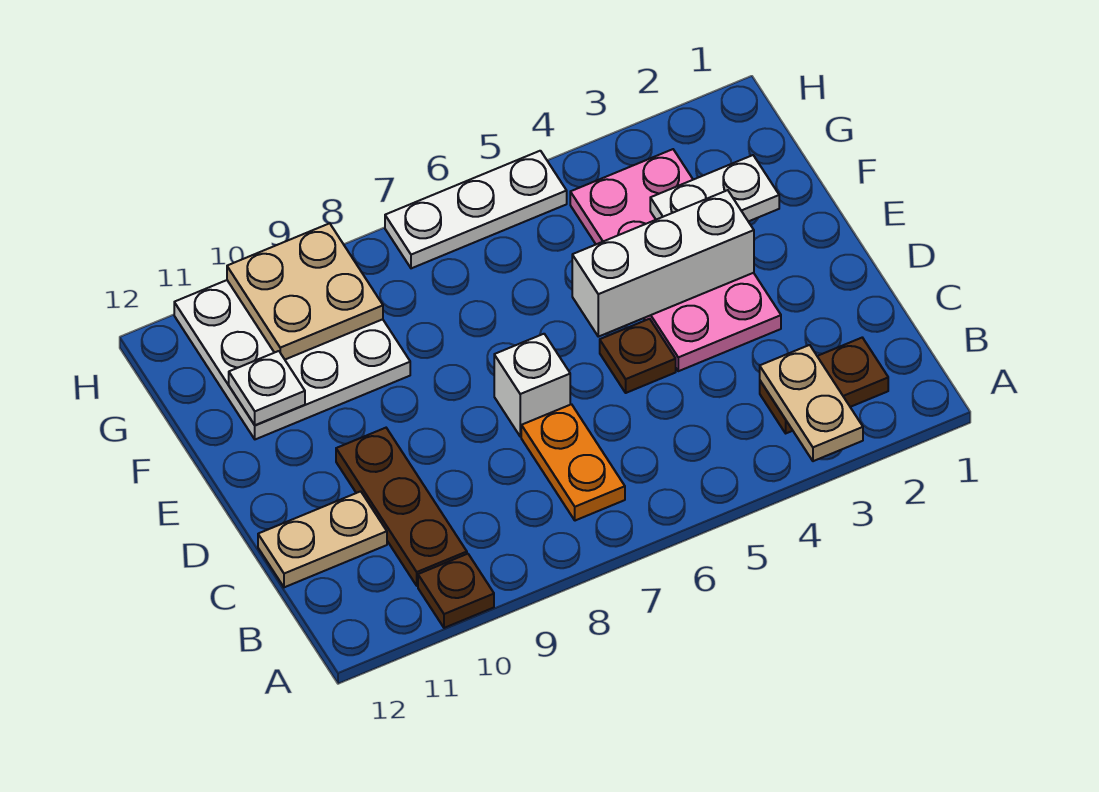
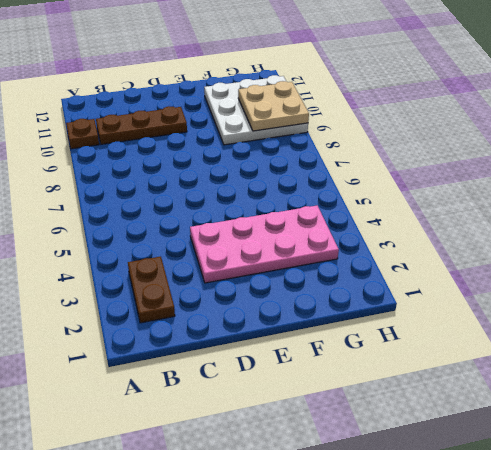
none -> orange 1x2 plate [521,404,625,521]
none -> tan 1x2 plate [258,491,387,587]
none -> brown 1x1 plate [600,319,676,393]

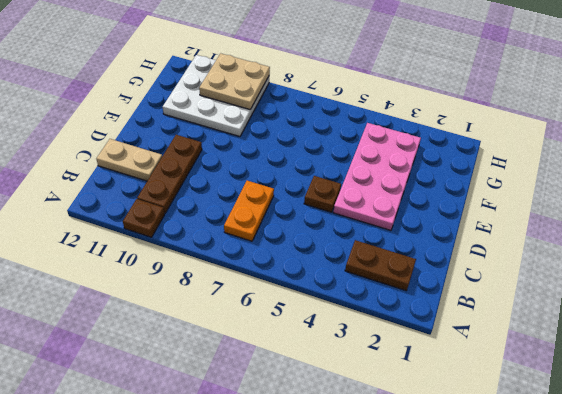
none -> white 1x1 brick [494,334,570,436]
none -> white 1x3 plate [385,151,567,268]
none -> tan 1x2 plate [760,345,863,461]

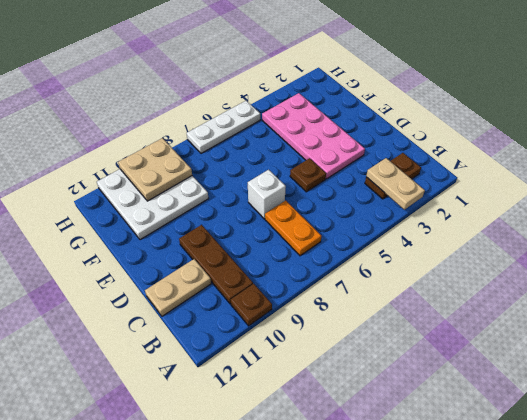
none -> white 1x3 brick [572,190,754,337]
none -> white 1x2 plate [650,155,779,222]
none -> white 1x1 plate [229,351,305,425]

